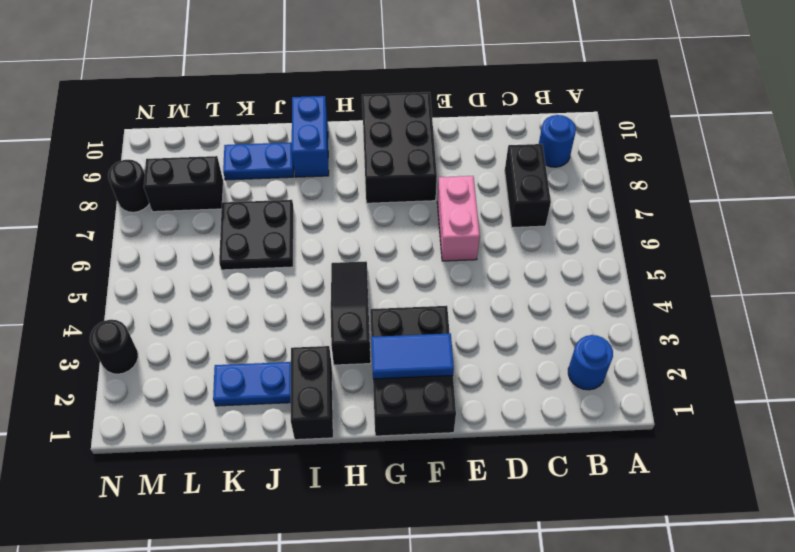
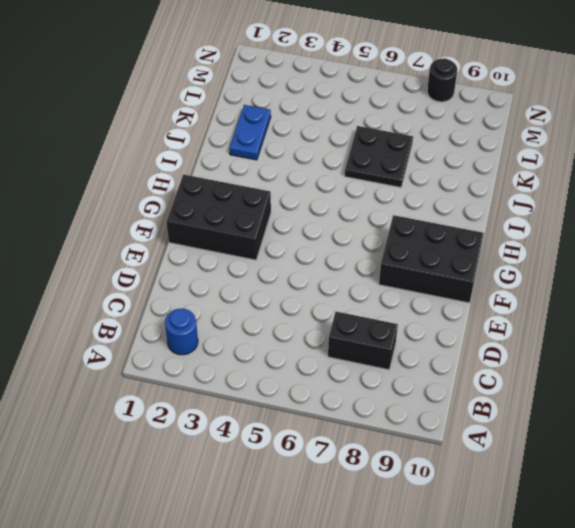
none -> blue 1x1 round brick [539,115,576,167]
none -> pink 1x2 brick [437,176,480,261]
none -> black 1x3 slope [331,261,371,365]

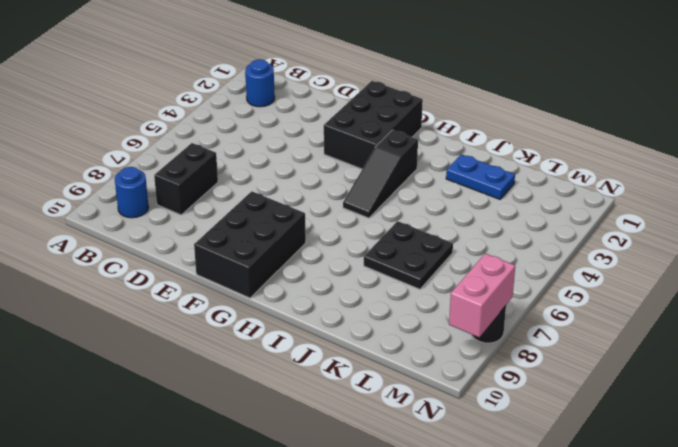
pink 1x2 brick [449,253,515,337] -> pink 1x2 brick moved to [437,176,480,261]
none -> black 1x2 brick [291,346,333,440]
none -> blue 1x2 brick [292,96,329,177]
none -> blue 1x2 plate [223,142,294,180]

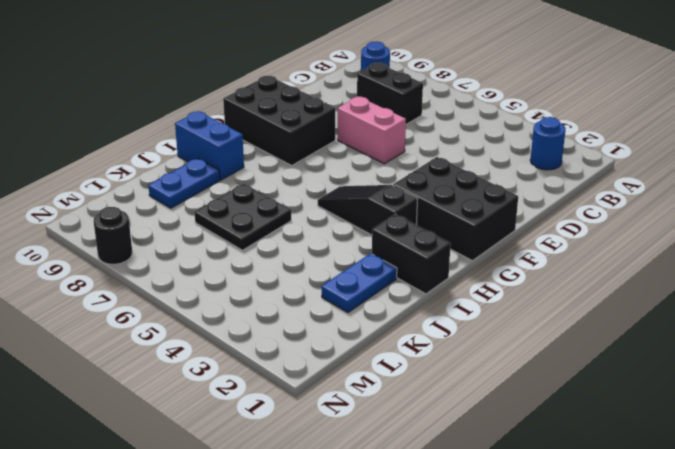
none -> black 1x2 brick [144,156,223,212]
none -> black 1x1 round brick [90,320,138,374]
none -> blue 1x2 tile [371,334,454,379]

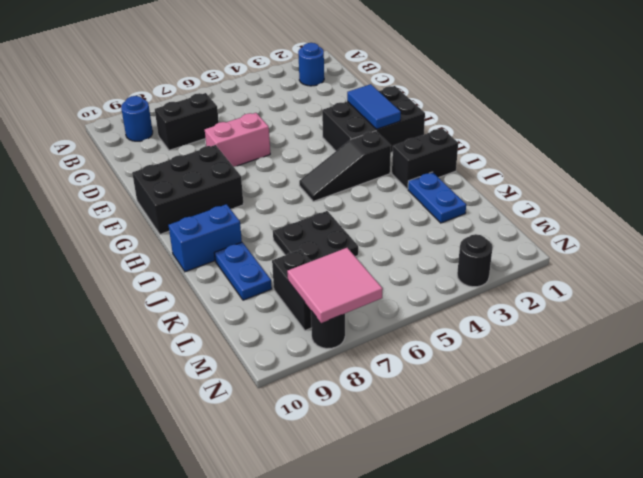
pink 2x2 tile [287,248,383,323] -> none

